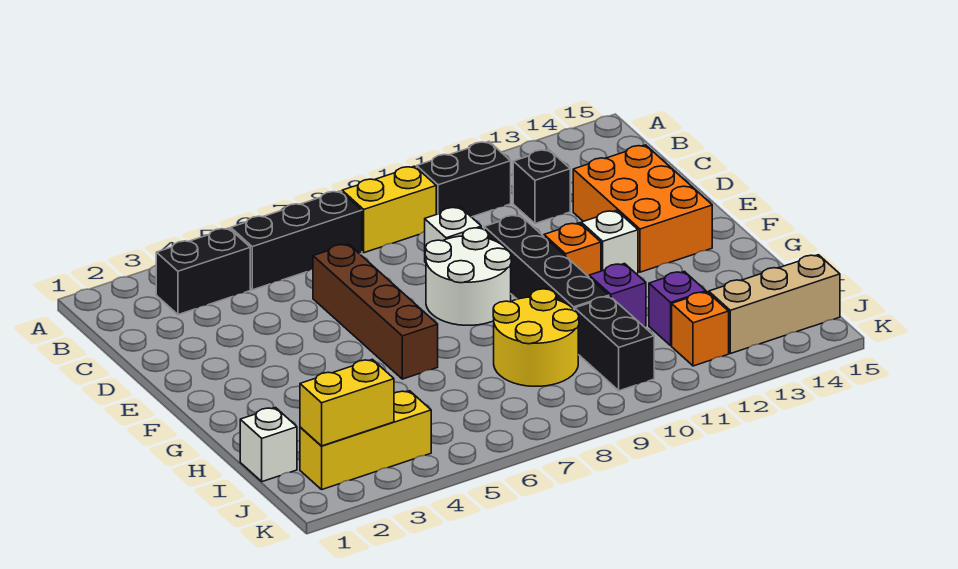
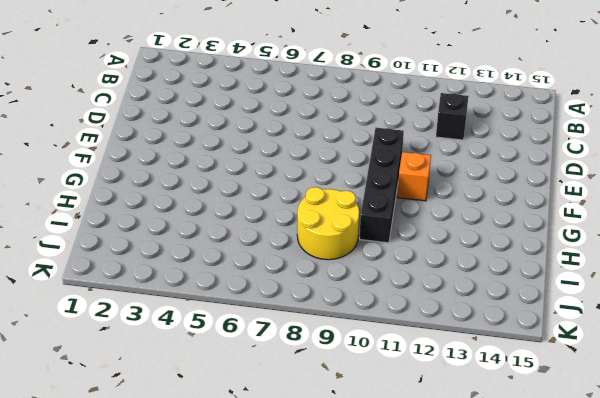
none -> black 1x2 brick [156,228,250,314]
none -> black 1x3 brick [231,191,362,290]
none -> yellow 1x2 brick [342,166,436,253]

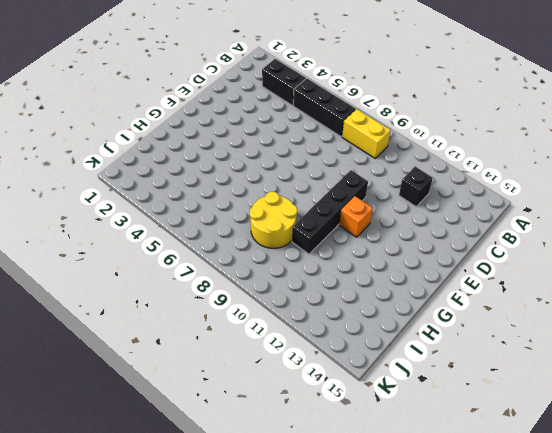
none -> black 1x2 brick [417,142,511,217]
none -> brown 1x4 brick [313,244,438,379]
none -> white 1x1 brick [425,207,481,263]

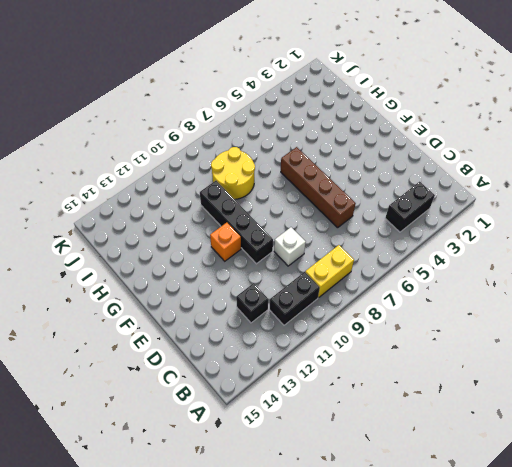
none -> black 1x3 brick [231,191,362,290]
none -> orange 2x3 brick [573,145,712,272]
none -> white 2x2 round brick [425,228,511,325]

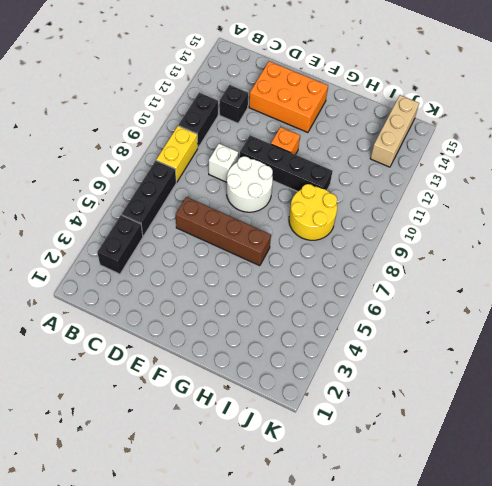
none -> white 1x1 brick [581,211,638,274]
none -> purple 1x1 brick [589,264,646,327]
none -> white 1x1 brick [240,408,297,482]

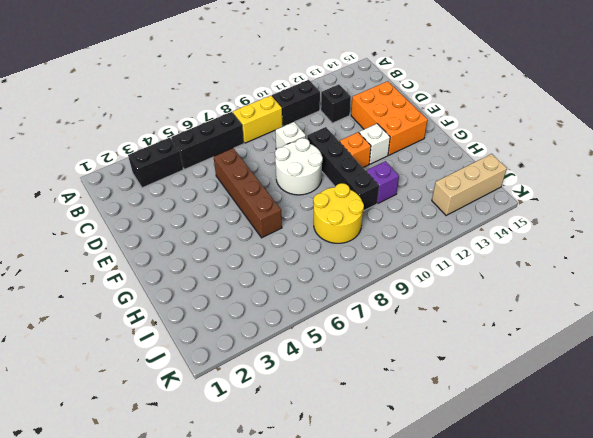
none -> white 1x1 brick [240,408,297,482]
none -> black 1x2 brick [575,296,654,391]
none -> purple 1x1 brick [649,271,706,345]

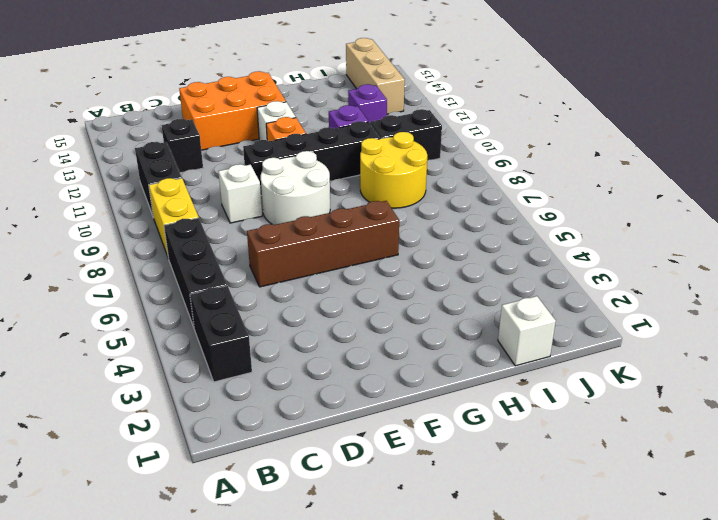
none -> yellow 1x3 brick [300,391,431,489]
none -> orange 1x1 brick [672,292,729,366]
none -> yellow 1x2 brick [300,359,394,446]

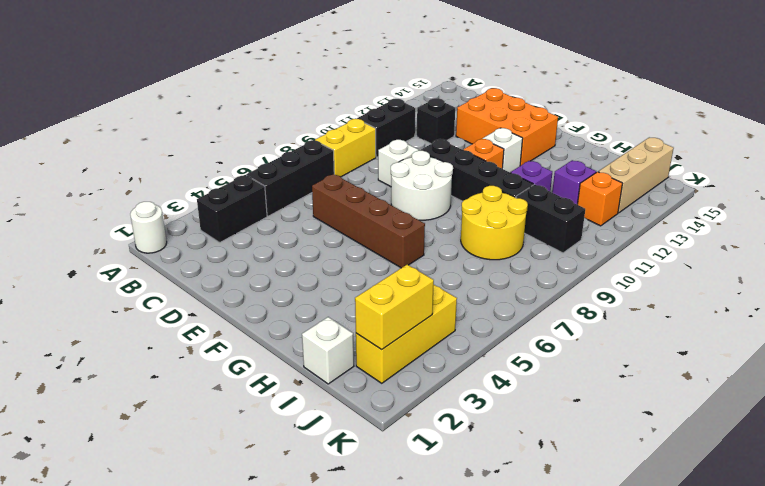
white 1x1 round brick [130,202,167,253] -> none

